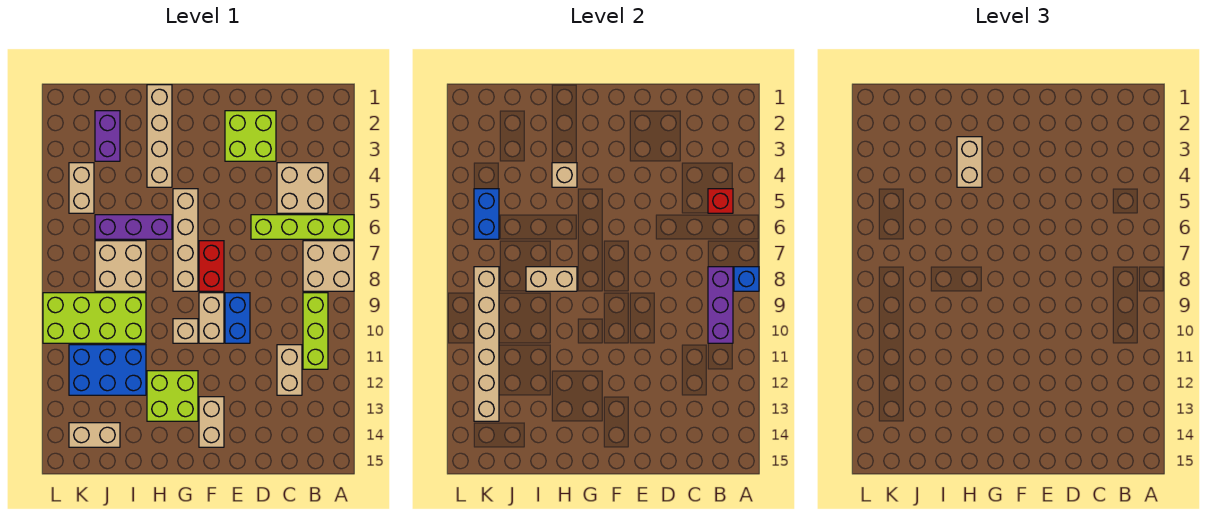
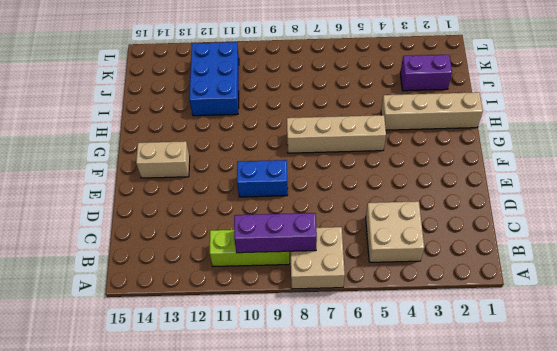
none -> lime 1x4 brick [251,215,354,239]
none -> tan 1x2 brick [277,345,302,395]
none -> lime 2x2 brick [225,111,276,161]

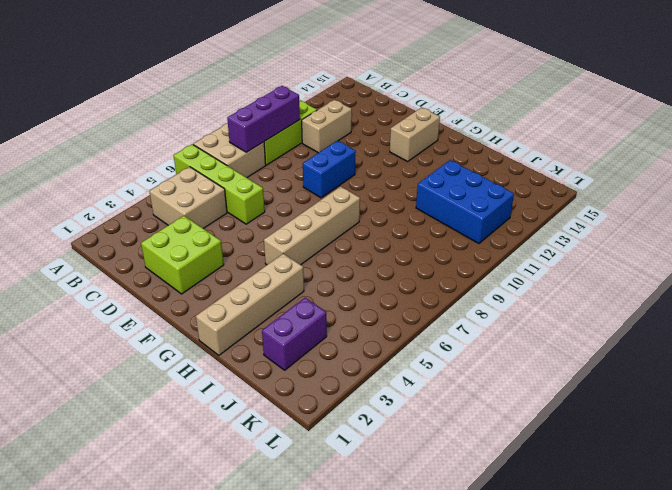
none -> red 1x2 brick [199,241,224,291]
none -> tan 1x2 brick [199,293,224,343]
none -> tan 1x1 brick [173,319,198,343]

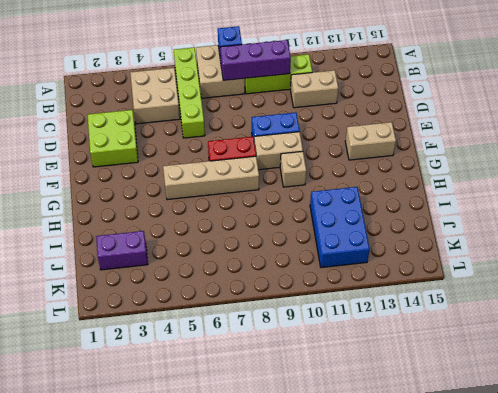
none -> lime 2x2 brick [147,371,198,421]
none -> tan 1x4 brick [147,85,172,187]
none -> purple 1x3 brick [95,215,172,239]

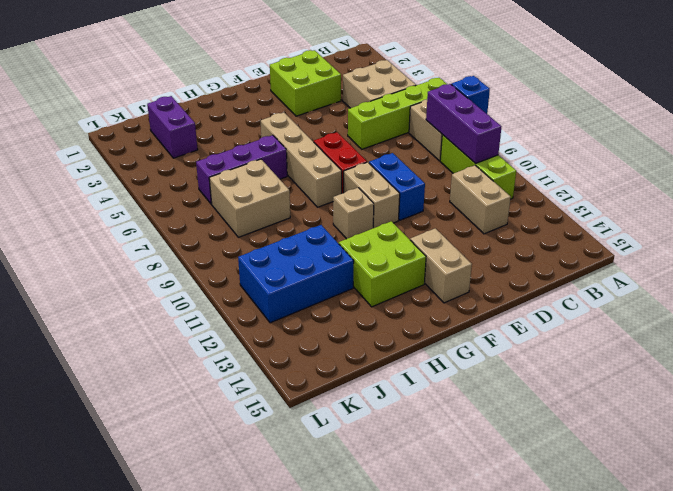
none -> tan 1x4 brick [147,85,172,187]
none -> lime 2x4 brick [43,293,146,343]
none -> tan 1x2 brick [69,423,120,447]

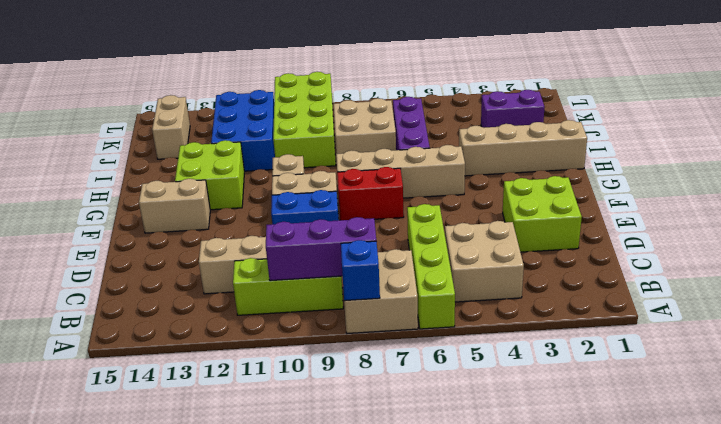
none -> tan 1x2 brick [69,163,94,213]
none -> red 1x1 brick [708,189,733,213]
none -> tan 1x1 brick [552,163,577,187]

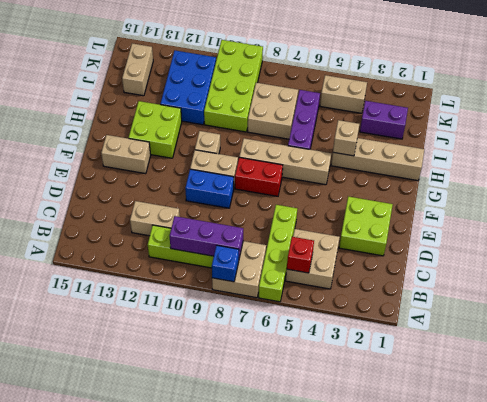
none -> tan 1x2 brick [526,267,577,291]
none -> blue 1x2 brick [474,189,499,239]
none -> tan 1x6 brick [474,267,499,421]

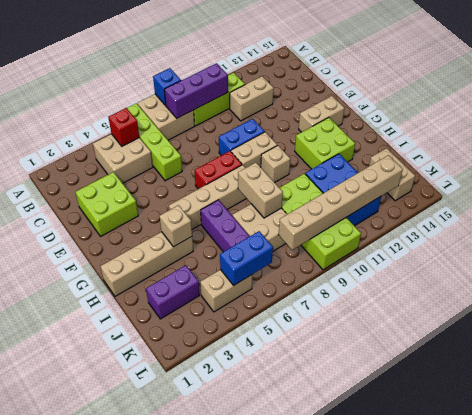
none -> tan 1x2 brick [957,137,982,187]

